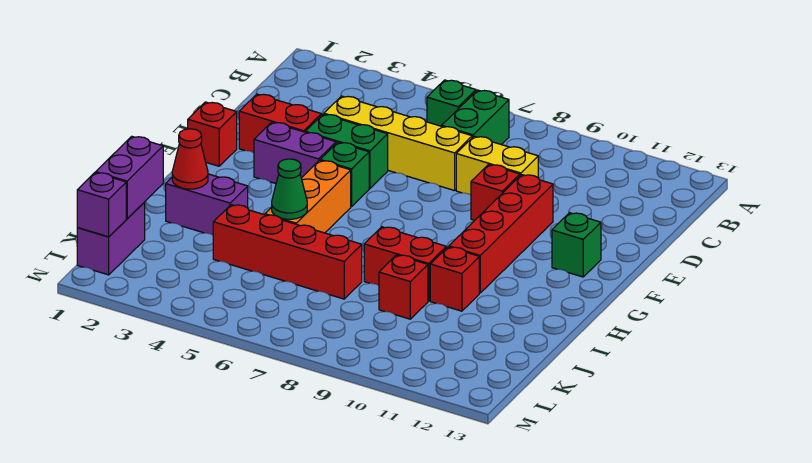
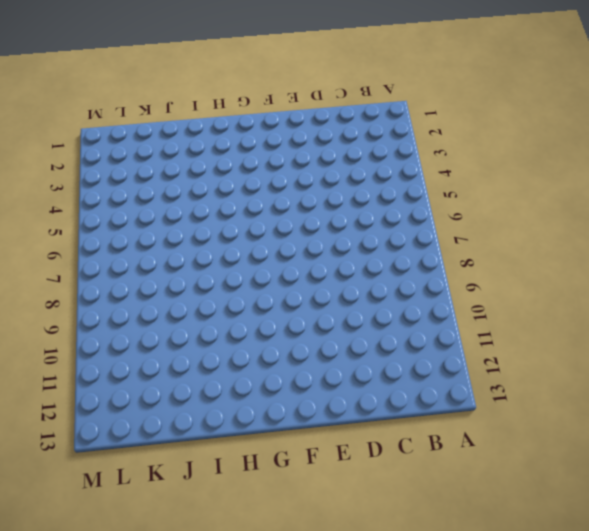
none -> green 1x1 brick [427,80,476,126]
none -> green 1x2 brick [442,90,509,145]
none -> yellow 1x4 brick [324,96,472,191]

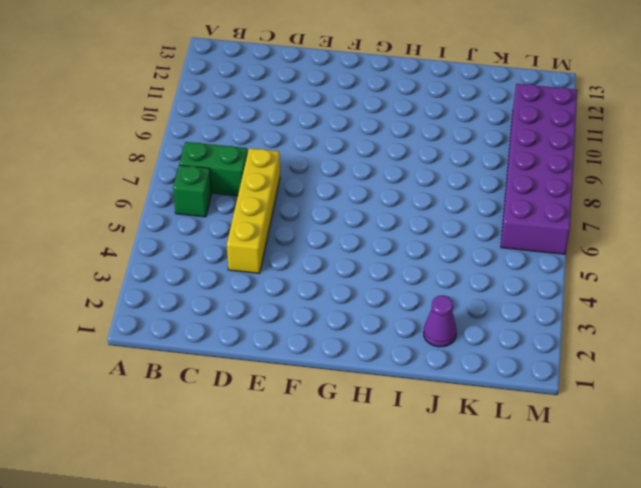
purple 1x1 cone [424,295,457,347] -> none
purple 2x6 brick [501,84,577,254] -> none
none -> yellow 1x2 brick [456,136,538,195]
none -> red 1x2 brick [239,94,321,153]
none -> green 1x2 brick [306,114,388,188]

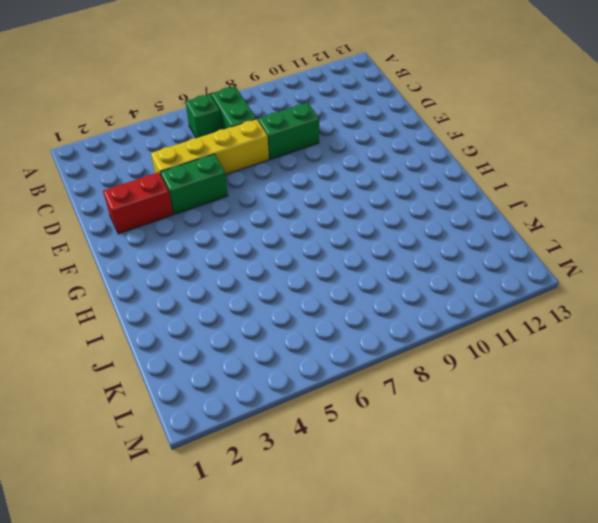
green 1x2 brick [258,103,319,159] -> yellow 1x2 brick [456,136,538,195]
none -> red 1x1 brick [471,164,520,220]
none -> red 1x4 brick [449,175,553,293]
none -> red 1x1 brick [188,102,237,166]

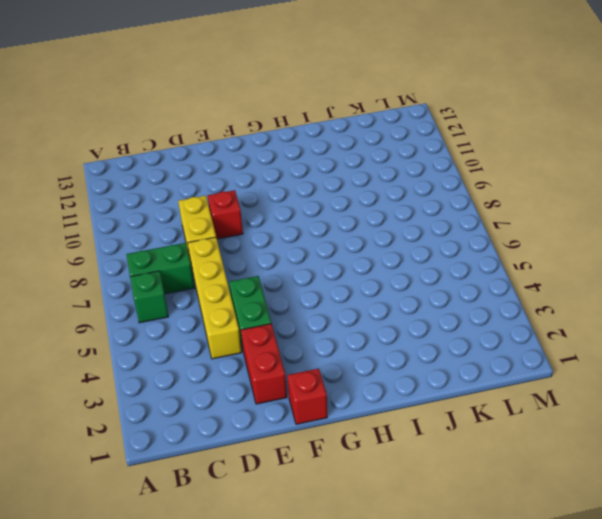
none -> red 1x4 brick [449,175,553,293]
none -> purple 1x2 brick [254,122,336,184]
none -> green 1x1 brick [320,142,369,207]

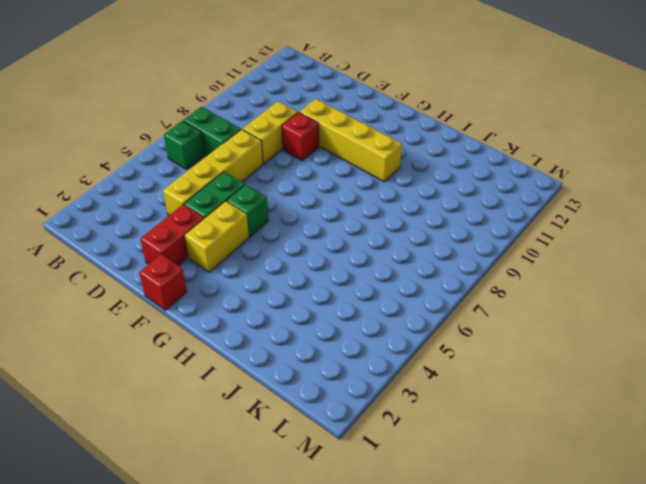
yellow 1x4 brick [299,99,402,182] -> red 1x4 brick [449,175,553,293]
yellow 1x2 brick [185,201,249,272] -> purple 1x2 brick [254,122,336,184]
none -> green 1x1 brick [552,213,601,277]
none -> orange 1x3 brick [265,160,351,233]
none -> purple 1x2 brick [166,174,248,235]

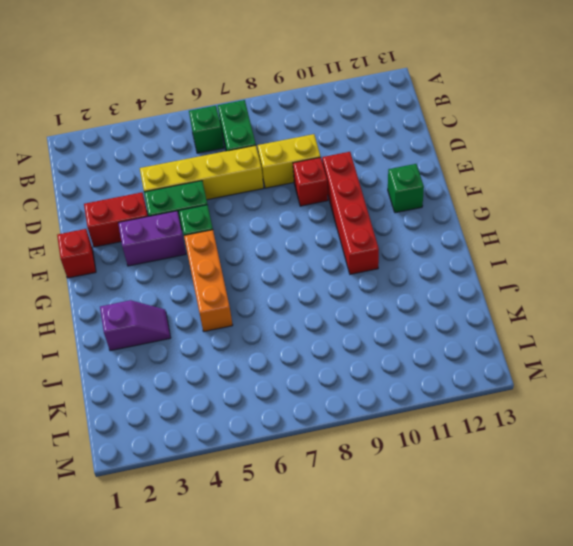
purple 1x2 slope [100,300,171,351] -> purple 1x2 brick [166,174,248,235]
none -> red 1x2 brick [364,227,446,301]
none -> red 1x1 brick [430,247,479,311]
none -> red 1x4 brick [213,205,362,299]

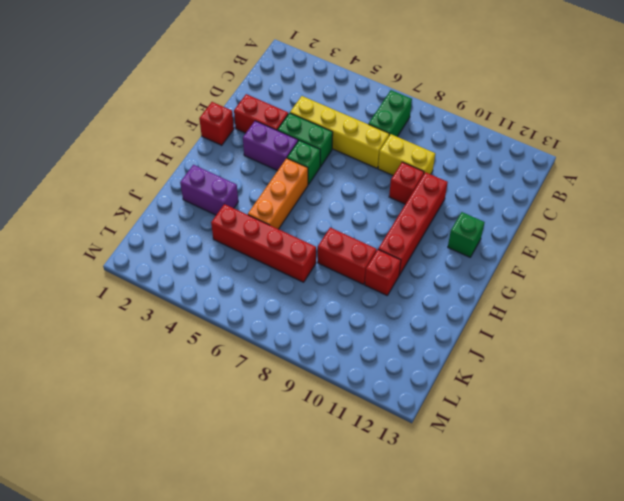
none -> green 1x1 brick [427,80,476,126]
none -> red 1x1 brick [379,255,428,319]
none -> purple 1x2 brick [77,202,145,275]

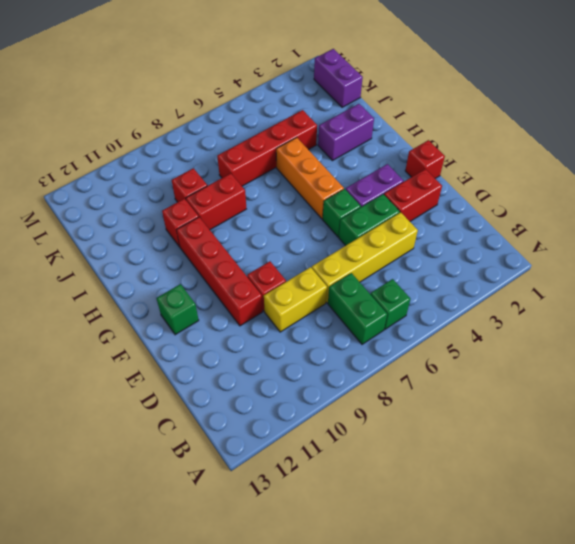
none -> red 1x1 cone [172,129,208,189]
none -> green 1x1 cone [272,159,307,219]
none -> purple 1x2 brick [96,136,163,219]

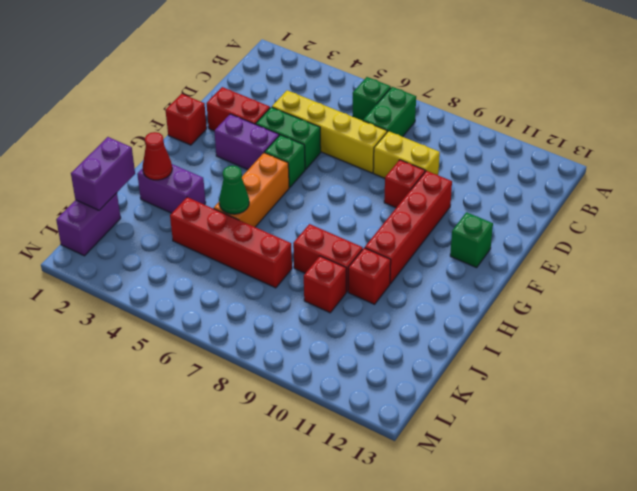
none -> purple 1x1 brick [77,173,126,237]

